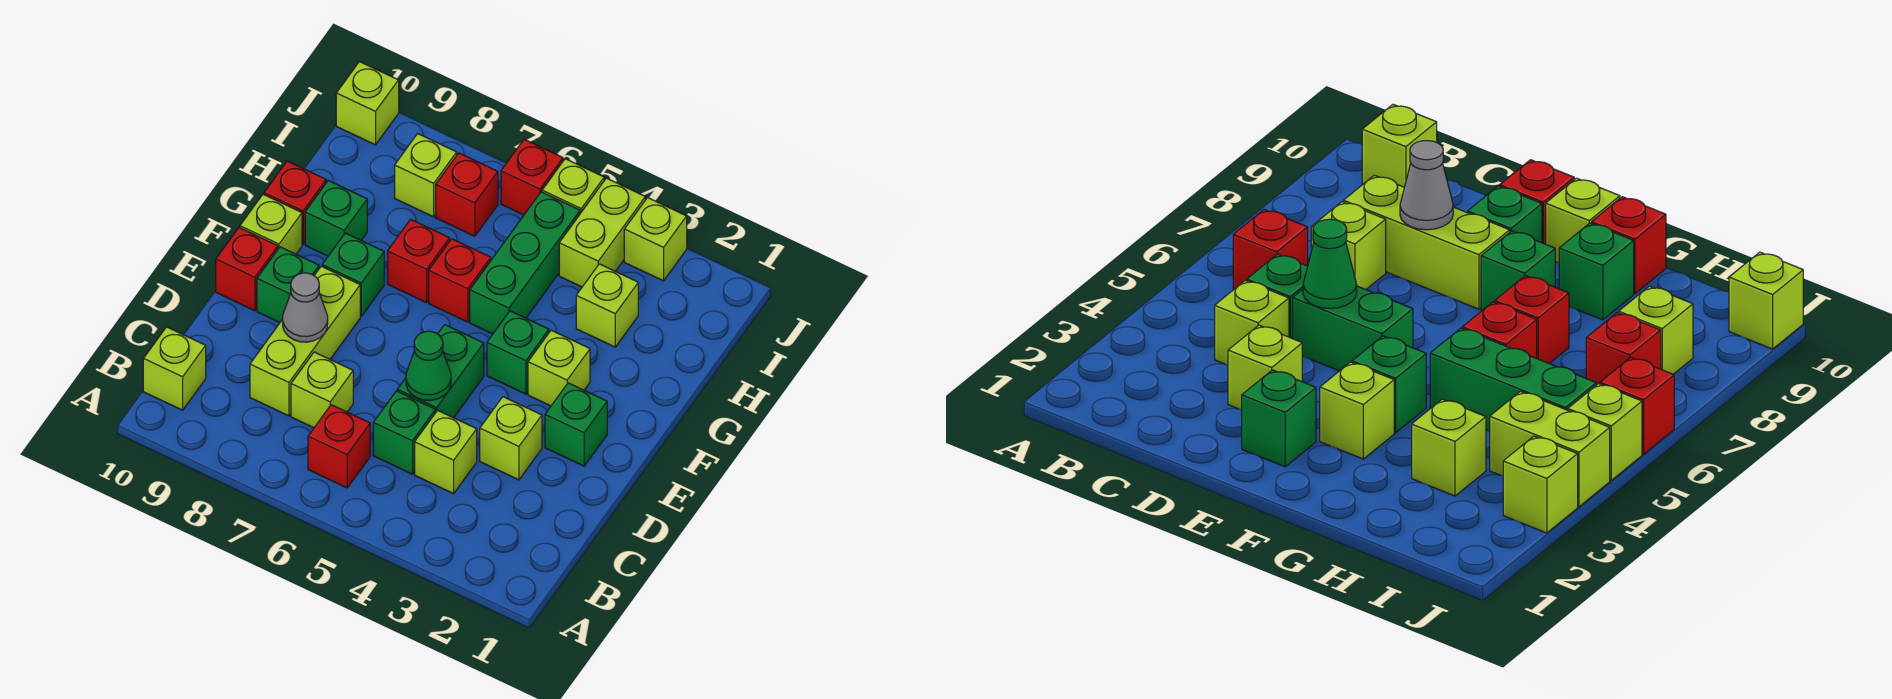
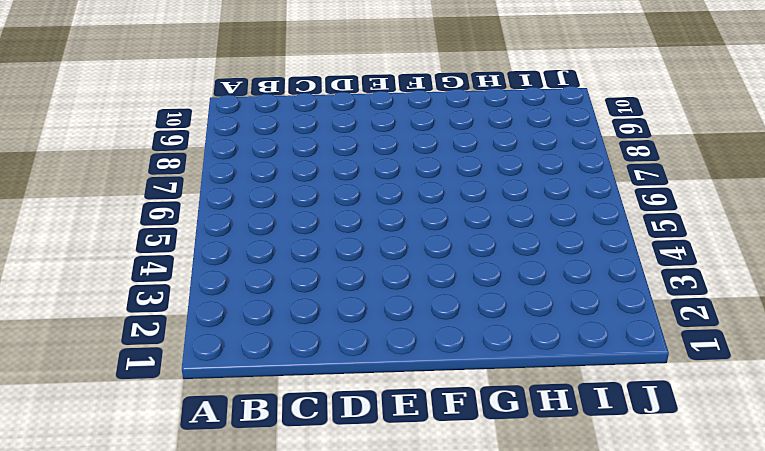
none -> red 1x1 brick [308,405,370,488]
none -> lime 1x1 brick [143,327,206,410]
none -> lime 1x1 brick [415,410,477,494]
none -> green 1x1 brick [373,391,436,474]

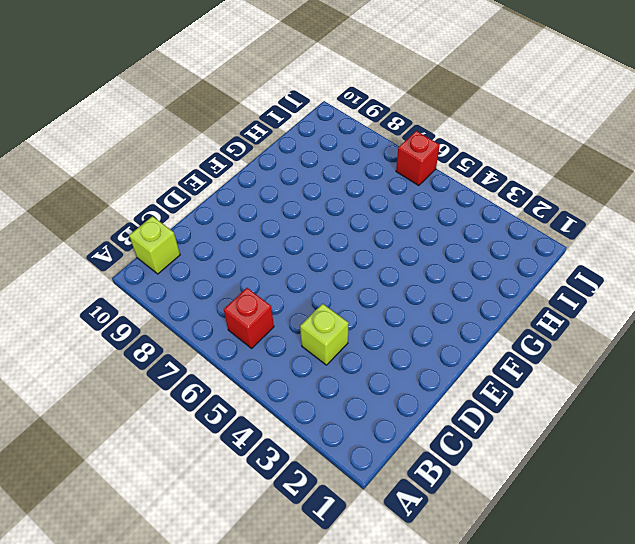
none -> green 1x1 brick [373,391,436,474]
none -> lime 1x1 brick [291,352,353,428]
none -> lime 1x3 brick [250,266,360,416]
none -> lime 1x1 brick [480,397,542,480]

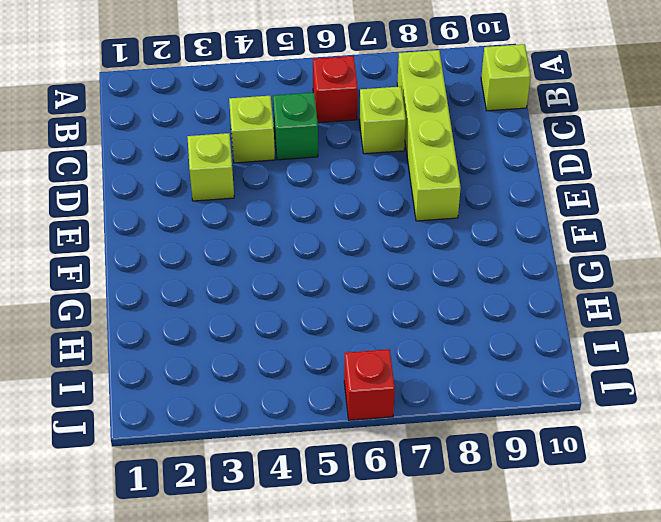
lime 1x4 brick [397,50,461,221] -> lime 1x3 brick [250,266,360,416]
none -> green 1x2 brick [397,325,484,418]
none -> green 1x1 brick [545,383,607,466]
none -> green 1x1 brick [257,247,319,322]
none -> red 1x1 brick [216,228,278,311]

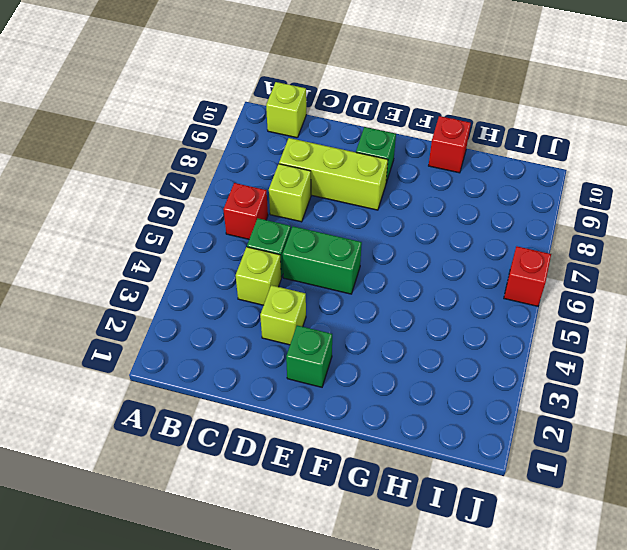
none -> red 1x1 brick [216,228,278,311]
none -> lime 1x1 brick [528,330,590,406]
none -> green 1x1 brick [487,311,549,394]
none -> green 1x1 brick [322,233,384,316]

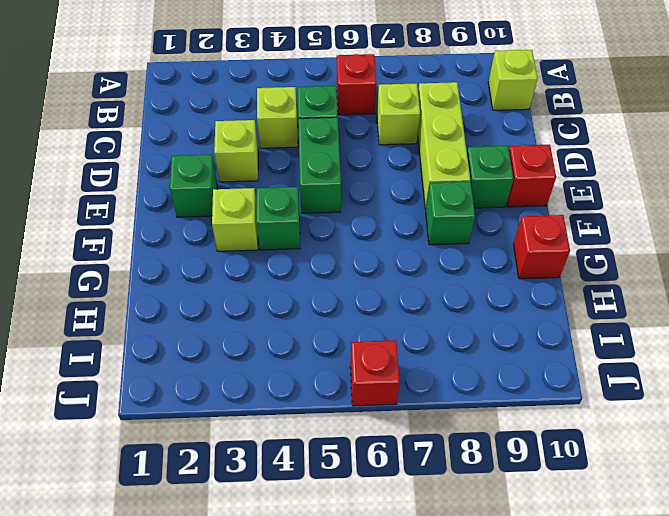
none -> lime 1x1 brick [240,194,302,254]
none -> green 1x3 brick [470,192,580,334]
none -> red 1x1 brick [429,239,491,322]
none -> red 1x1 brick [388,219,450,303]

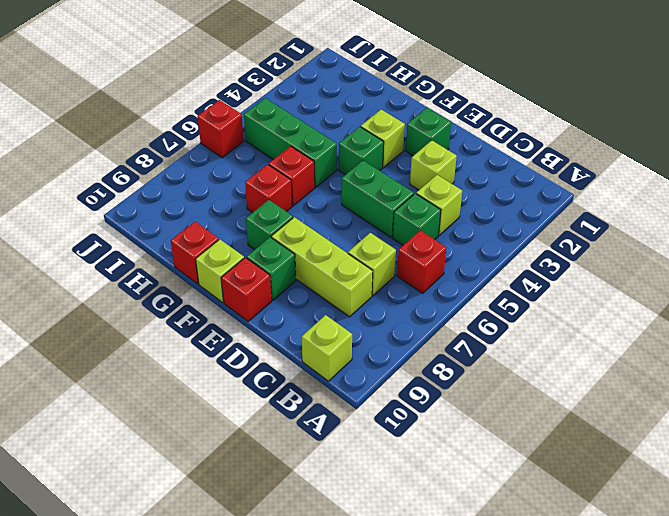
none -> green 1x1 brick [305,181,367,256]
none -> lime 1x1 brick [576,264,638,347]
none -> lime 1x2 brick [559,178,645,287]
none -> red 1x1 brick [436,153,498,236]

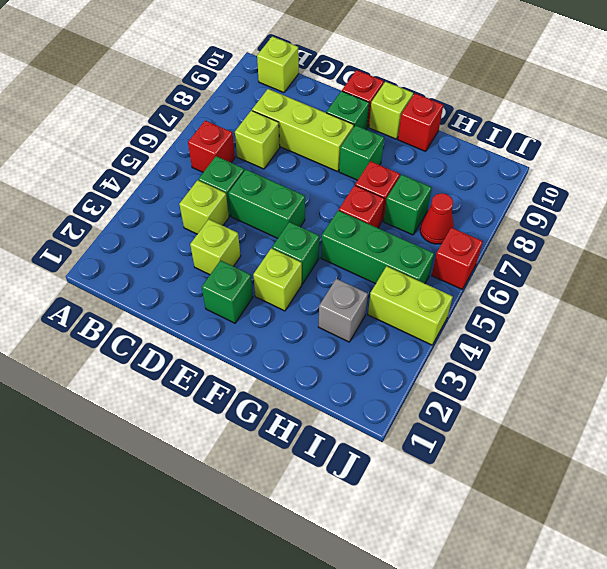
grey 1x1 brick [319,279,368,342] -> lime 1x1 brick [576,264,638,347]
green 1x1 brick [384,175,432,235] -> green 1x1 brick moved to [305,181,367,256]
red 1x1 cone [420,193,454,244] -> red 1x1 brick [436,153,498,236]
none -> lime 1x1 brick [395,134,457,217]
none -> lime 1x1 brick [624,198,687,281]
none -> lime 1x1 brick [542,159,604,213]
none -> lime 1x1 brick [336,62,399,145]

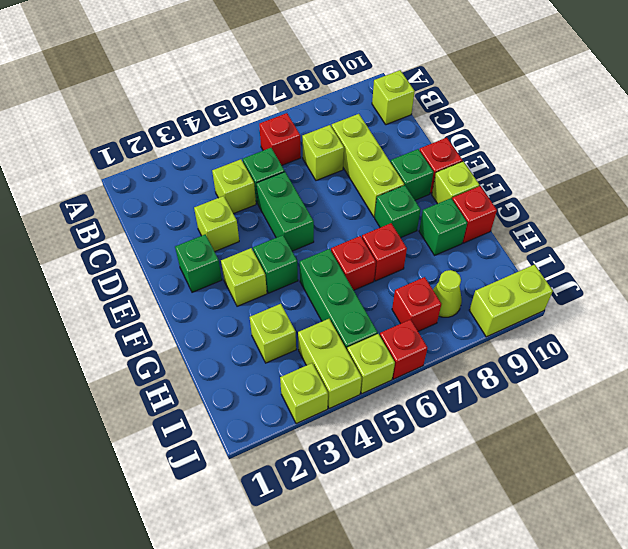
lime 1x1 cone [433,270,462,317] -> lime 1x1 brick [395,134,457,217]
lime 1x2 brick [469,265,553,337] -> lime 1x1 brick [336,62,399,145]
none -> green 1x1 cone [406,331,451,401]
none -> grey 1x1 cone [283,273,328,342]

